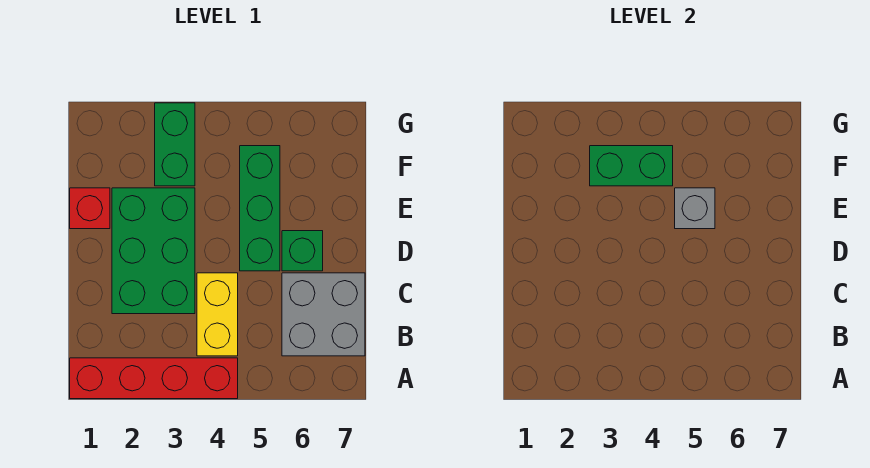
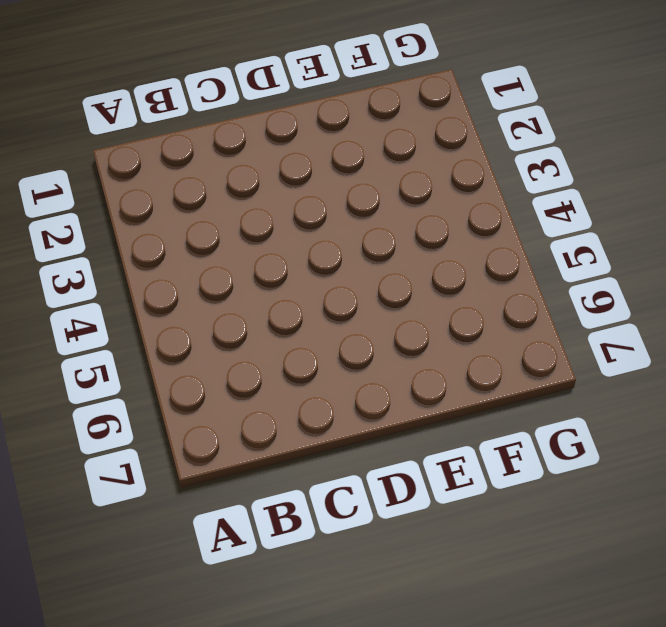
none -> red 1x4 brick [70,358,238,399]
none -> yellow 1x2 brick [197,273,238,356]

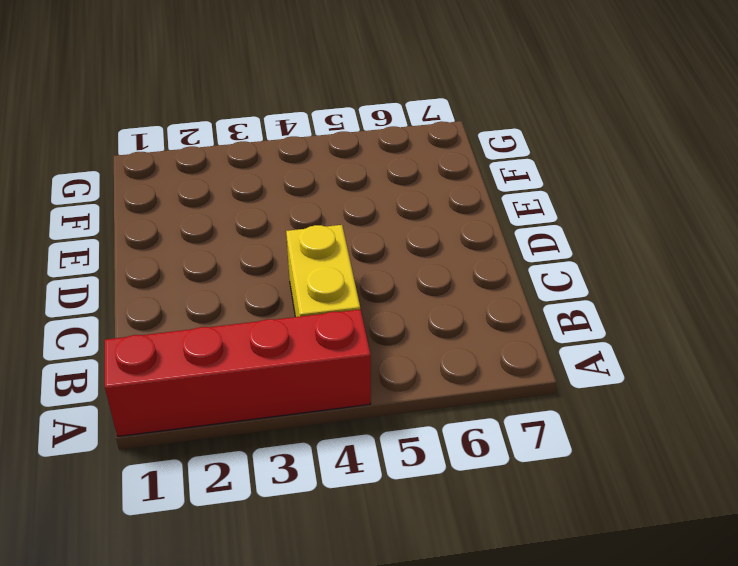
none -> grey 2x2 brick [282,273,365,356]
none -> green 2x3 brick [112,188,195,314]

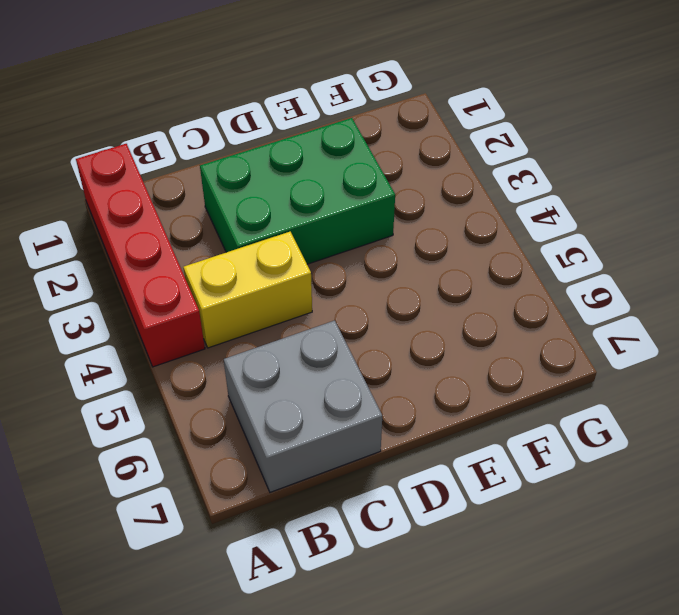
none -> green 1x3 brick [240,146,280,271]
none -> green 1x1 brick [282,231,323,271]

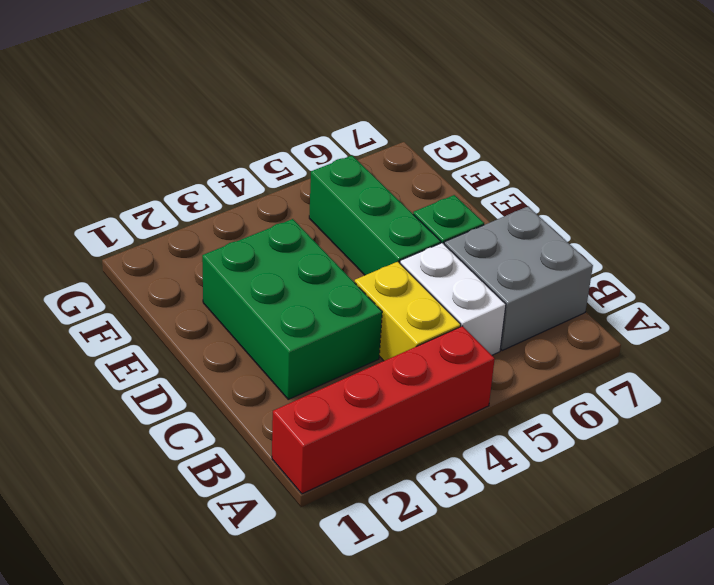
white 1x2 brick [400,243,506,355] -> none
none -> red 1x1 brick [70,188,110,229]
none -> green 1x2 brick [155,103,195,186]

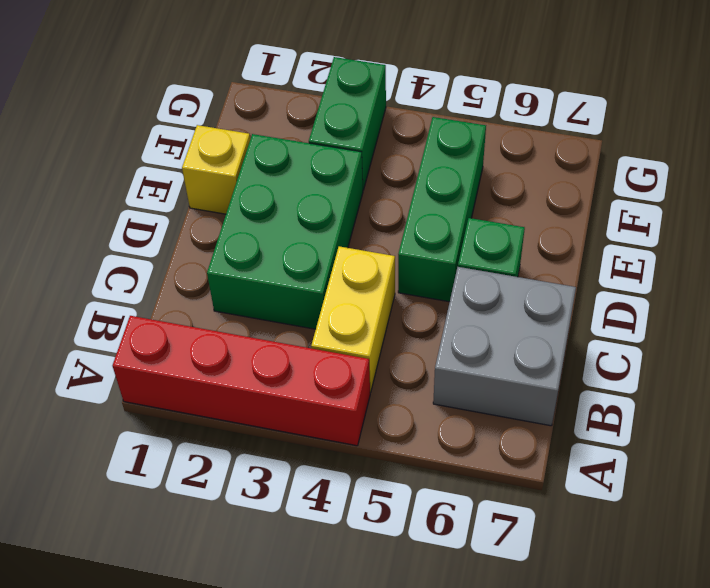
yellow 1x1 brick [182,125,250,214] -> red 1x1 brick [70,188,110,229]
none -> grey 1x1 brick [675,188,715,229]
none -> green 1x2 brick [590,146,673,186]

